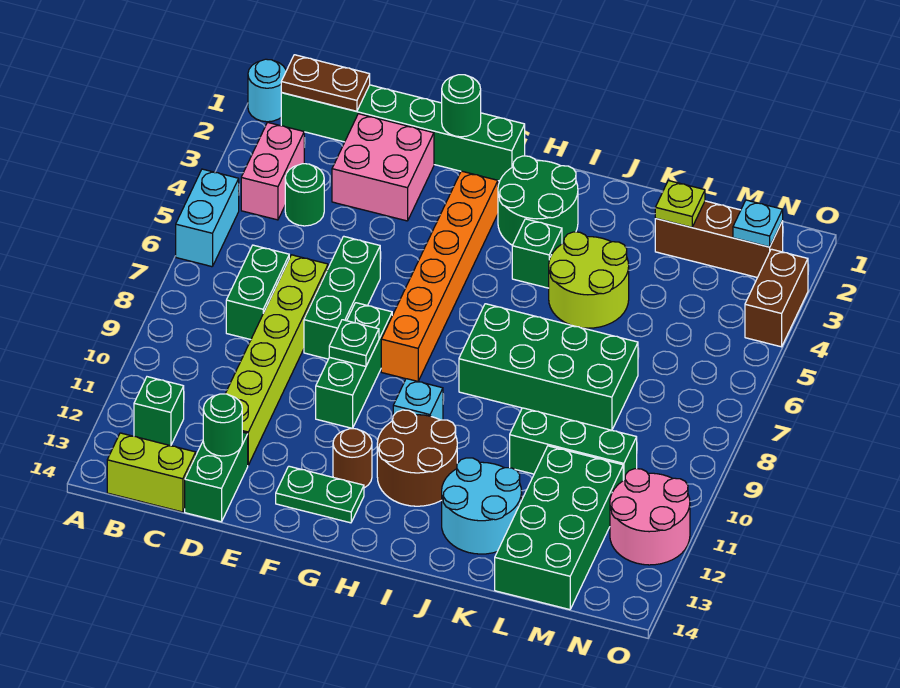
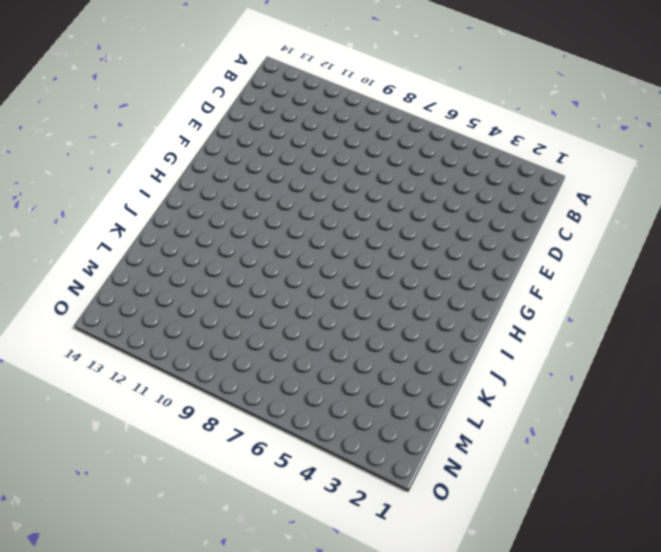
none -> cyan 1x1 round brick [248,59,286,122]
none -> cyan 1x2 brick [176,169,239,267]
none -> green 1x6 brick [281,85,525,181]
none -> pink 1x2 brick [241,122,304,220]

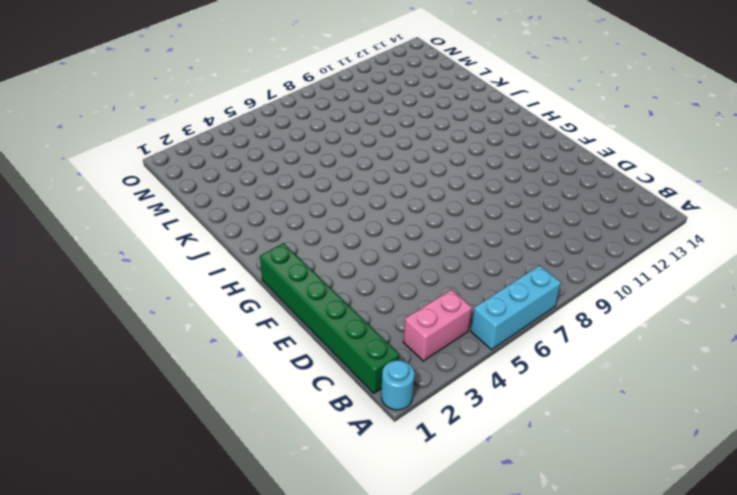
cyan 1x3 brick [471,265,561,350] -> cyan 1x2 brick [176,169,239,267]
none -> green 1x1 brick [134,377,184,446]
none -> lime 1x2 brick [107,433,196,512]
none -> green 1x1 round brick [285,164,324,226]
none -> green 1x2 brick [226,245,289,340]

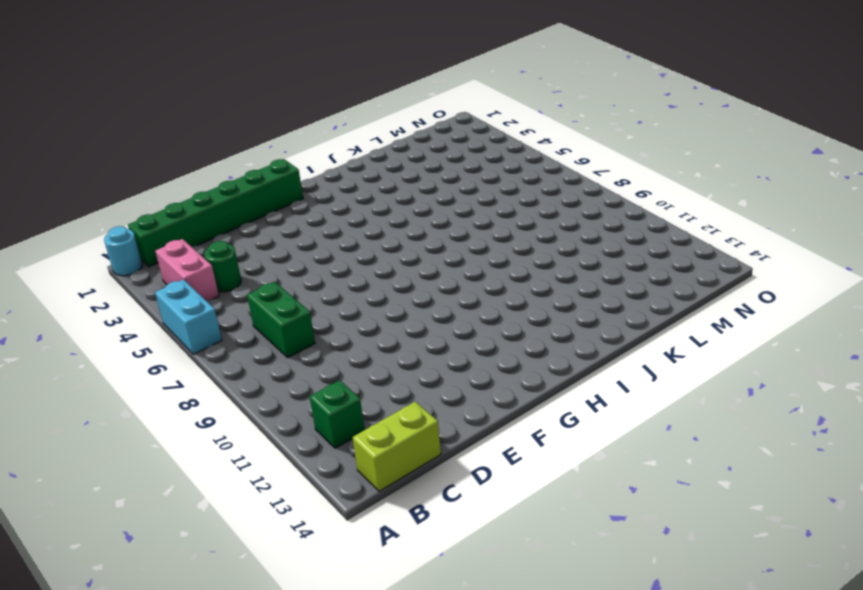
none -> pink 2x2 brick [332,114,434,221]
none -> lime 1x6 brick [225,255,328,465]
none -> green 1x2 brick [185,432,248,522]
none -> green 1x3 brick [304,236,380,359]

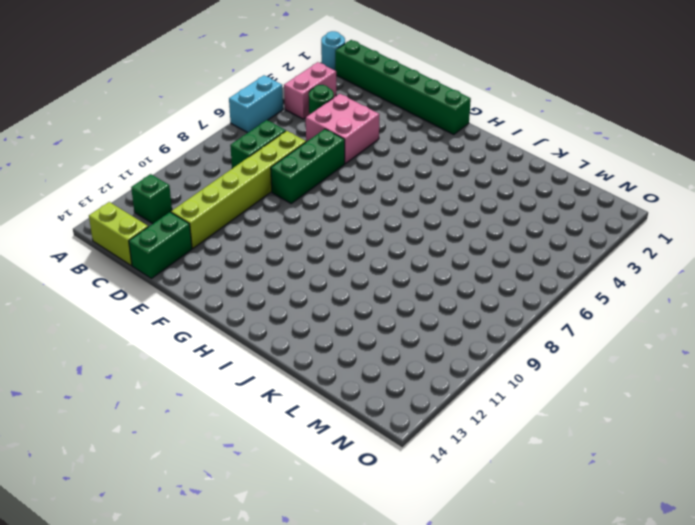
pink 2x2 brick [306,94,379,164] -> pink 2x2 brick moved to [332,114,434,221]
none -> green 1x3 brick [316,303,392,428]
none -> green 1x2 plate [276,466,364,523]
none -> orange 1x6 brick [381,171,498,381]
none -> brown 1x1 round brick [333,429,372,488]

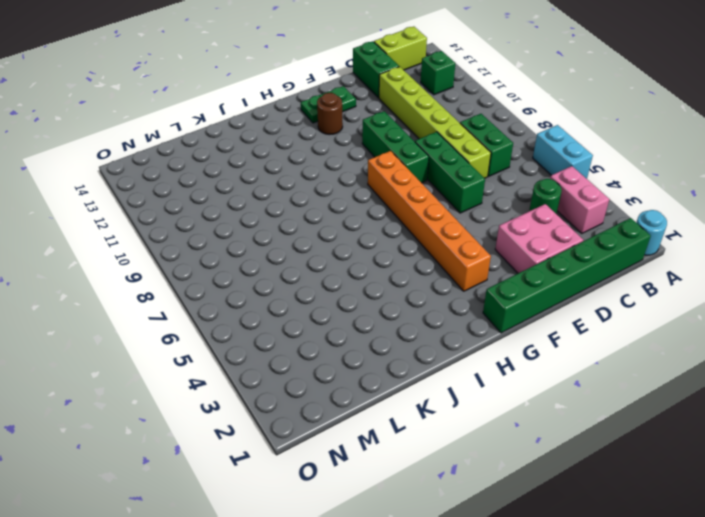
none -> green 2x2 round brick [498,156,578,245]
none -> cyan 1x1 brick [393,379,443,420]
none -> brown 2x2 round brick [377,410,457,506]
none -> green 1x1 brick [512,219,562,288]

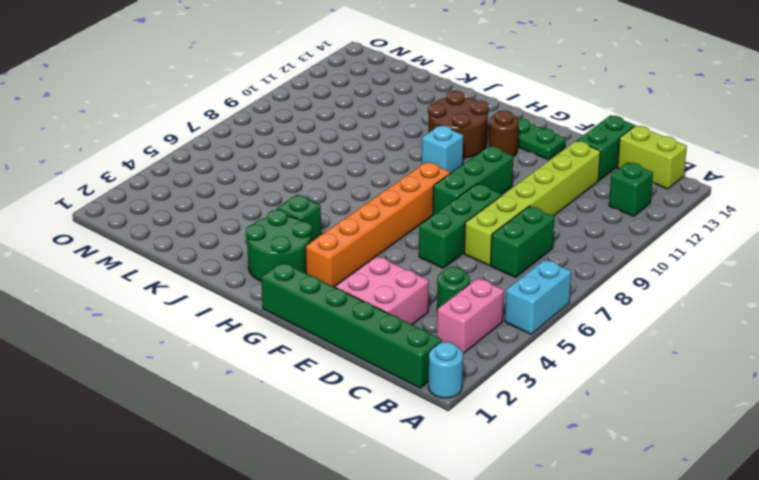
none -> green 2x4 brick [459,304,638,430]
none -> lime 2x2 round brick [549,232,629,328]
none -> cyan 2x2 round brick [442,458,522,554]
none -> green 1x3 brick [510,408,637,480]

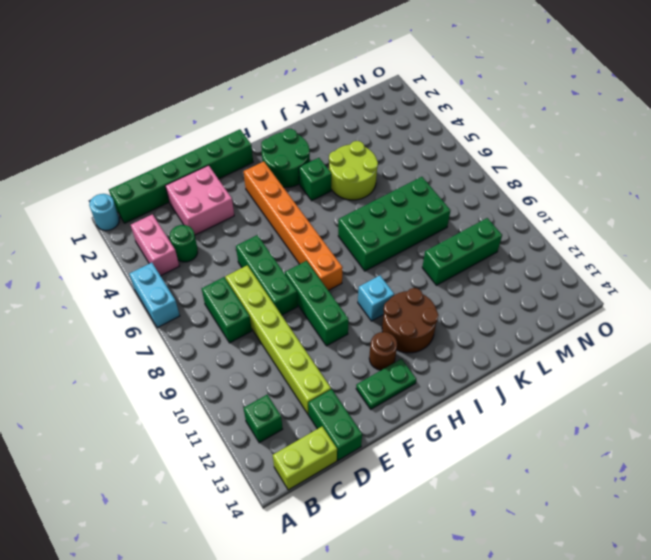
none -> cyan 2x2 round brick [442,458,522,554]
none -> brown 1x3 brick [655,201,783,278]
none -> green 2x4 brick [495,446,623,610]
none -> pink 2x2 round brick [610,469,690,565]

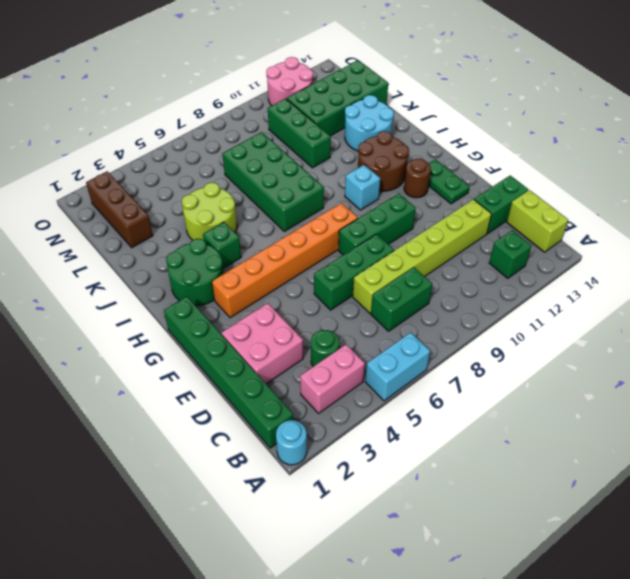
none -> brown 1x2 brick [745,249,808,347]
none -> brown 1x2 plate [281,55,370,111]
none -> green 1x1 round brick [203,394,242,456]
none -> green 1x1 round brick [442,75,481,137]

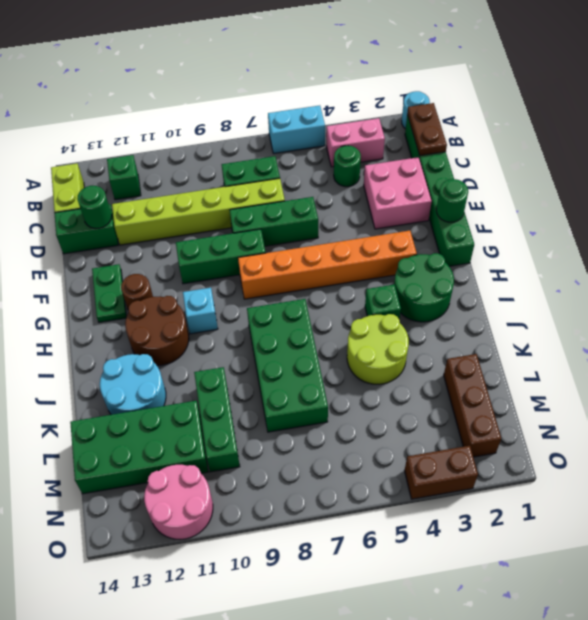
none -> green 1x1 plate [329,320,379,366]
none -> lime 1x1 plate [655,181,705,227]
none -> cyan 1x1 plate [733,200,783,247]

